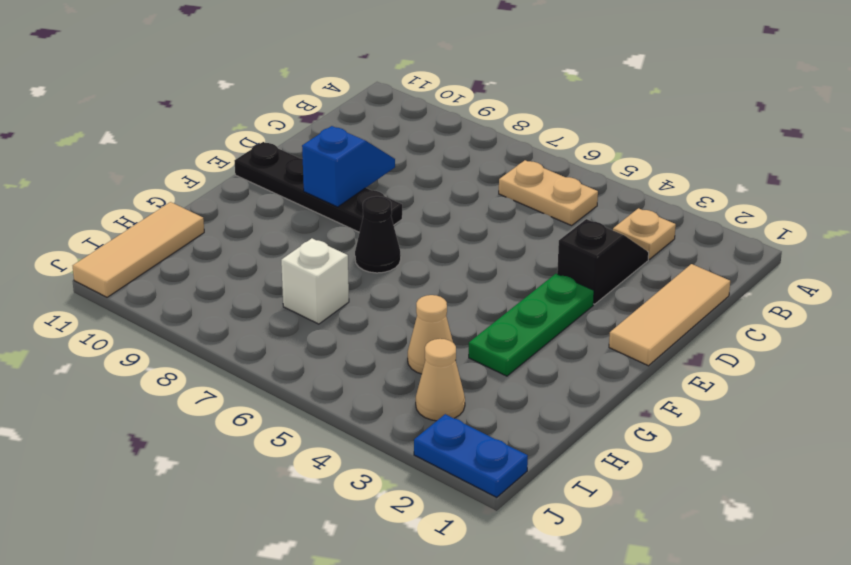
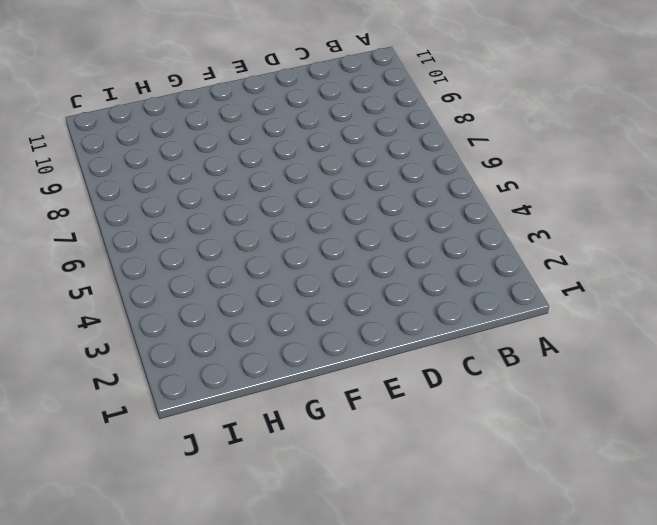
none -> tan 1x1 plate [613,208,676,259]
none -> tan 1x2 plate [499,160,598,226]
none -> tan 1x3 tile [609,264,730,366]

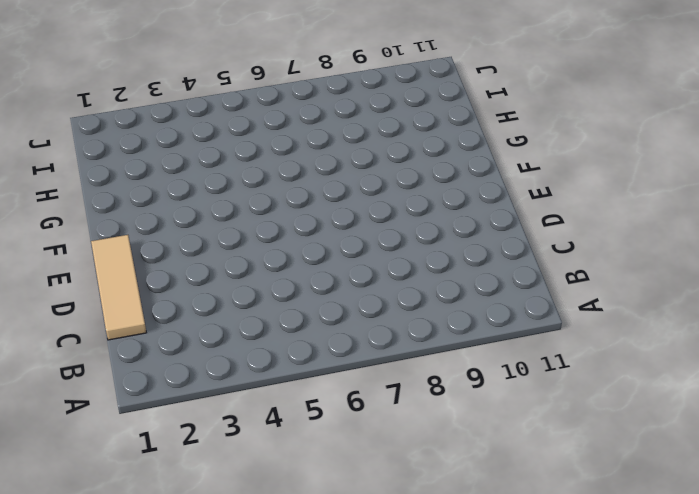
none -> tan 1x1 plate [613,208,676,259]
none -> tan 1x2 plate [499,160,598,226]
none -> black 1x2 slope [557,219,649,304]

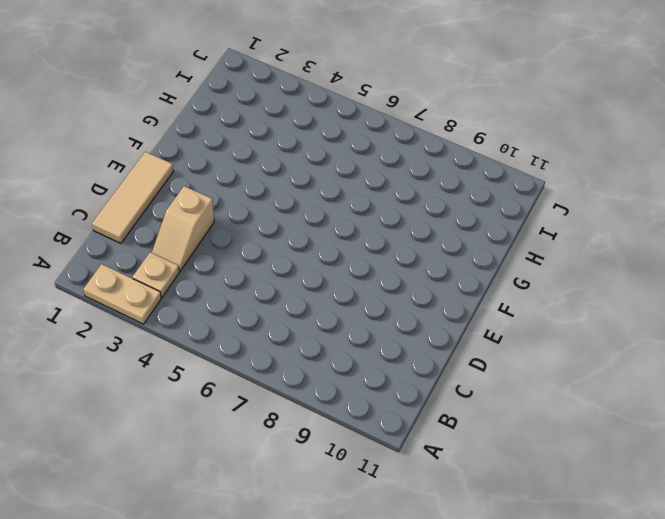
tan 1x2 plate [83,264,161,324] -> tan 1x2 plate moved to [499,160,598,226]
tan 1x2 slope [152,186,214,271] -> black 1x2 slope [557,219,649,304]
none -> green 1x3 plate [469,274,594,376]
none -> black 1x4 plate [235,142,402,232]
none -> black 1x1 cone [355,196,401,273]

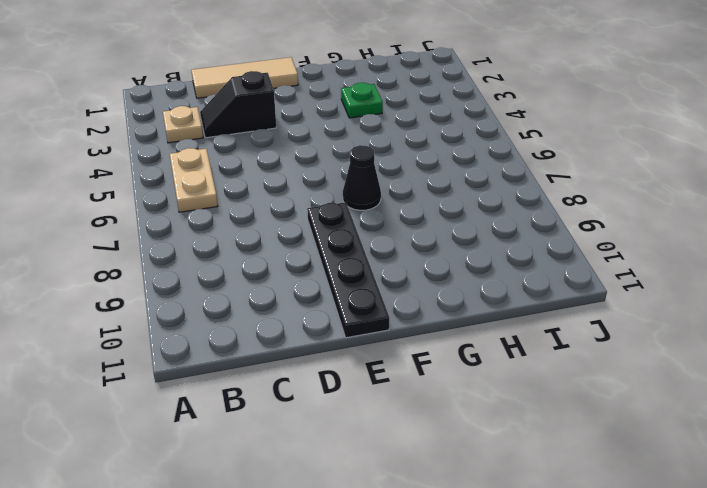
green 1x1 plate [341,83,383,118] -> green 1x3 plate [469,274,594,376]
none -> tan 1x1 cone [408,295,453,374]
none -> white 1x1 brick [281,238,349,324]
none -> tan 1x3 tile [73,202,204,297]

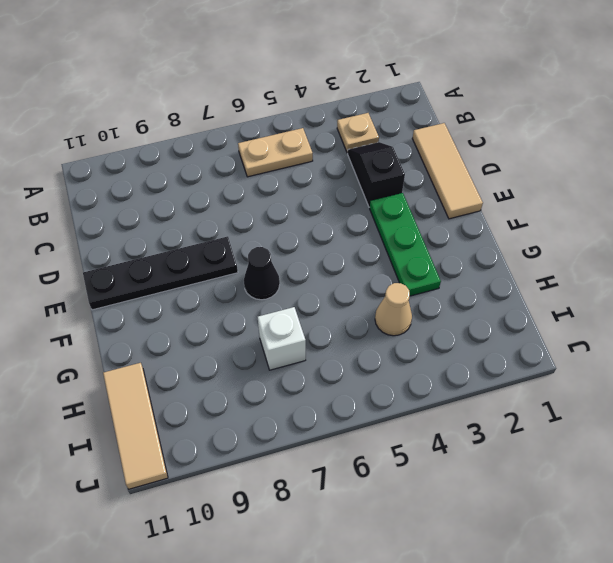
none -> tan 1x1 cone [416,339,465,421]
none -> blue 1x2 plate [414,414,528,497]
none -> blue 1x2 slope [302,126,395,207]

